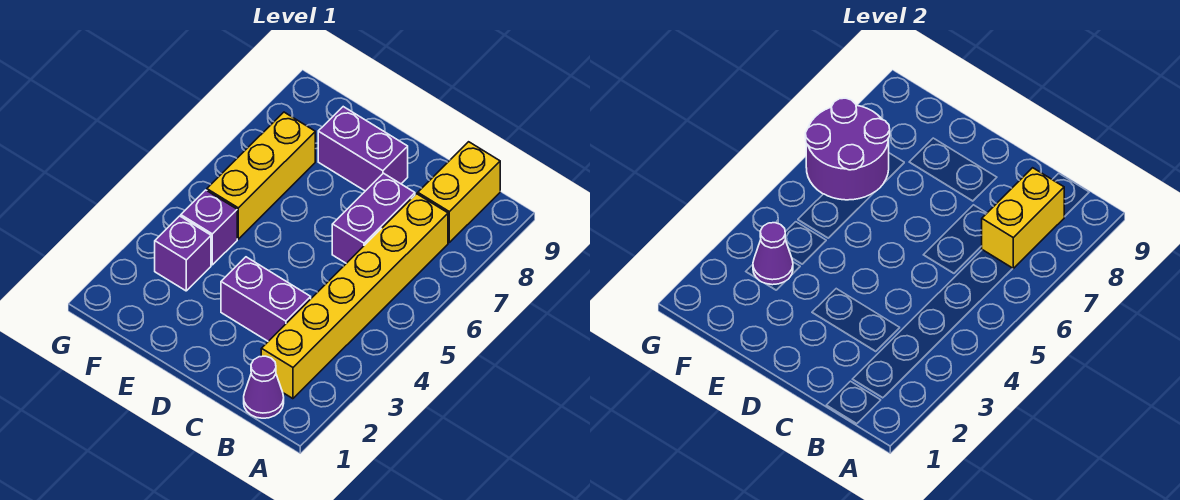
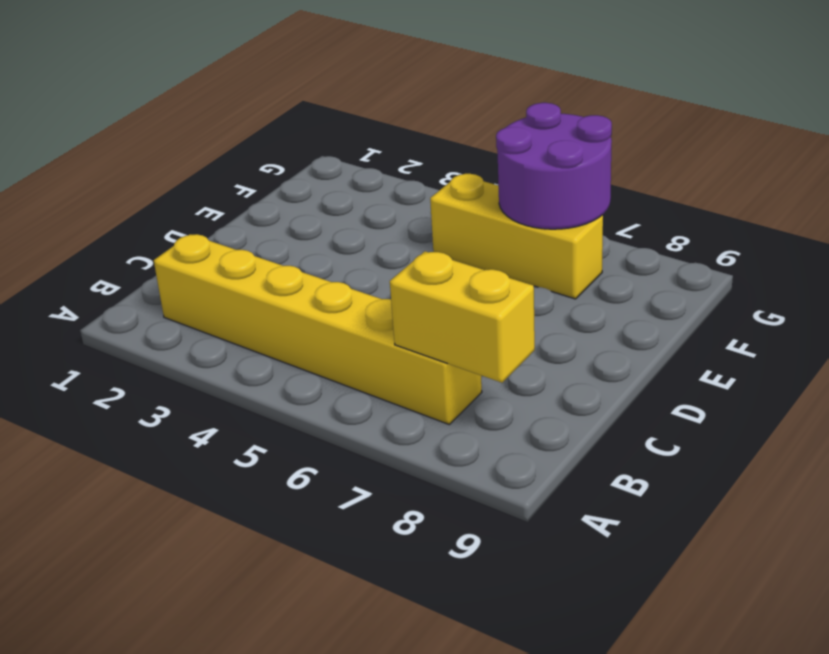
none -> purple 1x1 cone [244,356,284,418]
none -> yellow 1x2 brick [418,142,500,242]
none -> purple 1x2 brick [221,257,311,341]

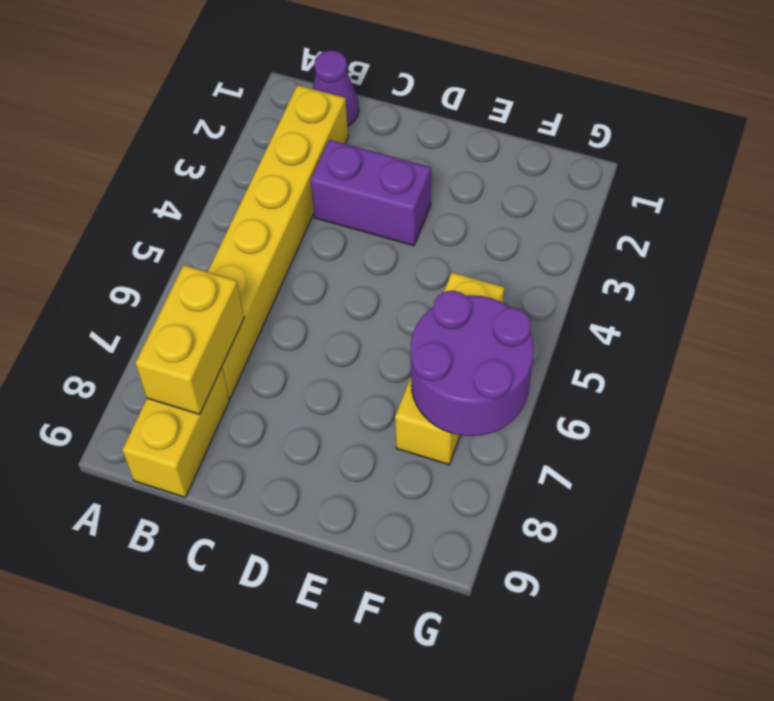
none -> purple 1x2 brick [332,173,415,263]
none -> purple 1x2 brick [318,107,408,191]
none -> purple 1x1 brick [155,216,211,291]

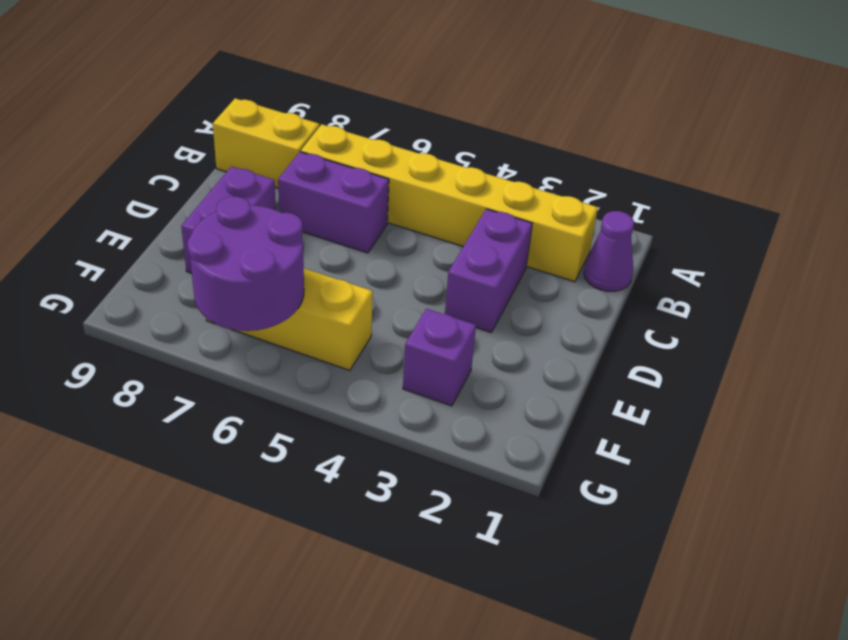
none -> purple 1x1 brick [181,190,237,265]
none -> yellow 1x2 brick [982,168,1064,268]
none -> purple 1x1 cone [753,223,793,285]

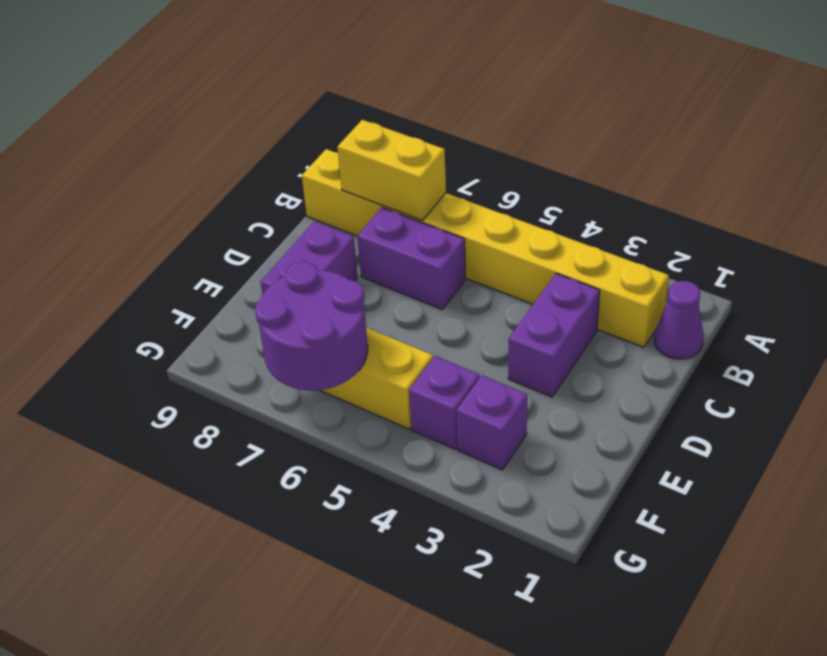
none -> purple 1x1 cone [753,223,793,285]

